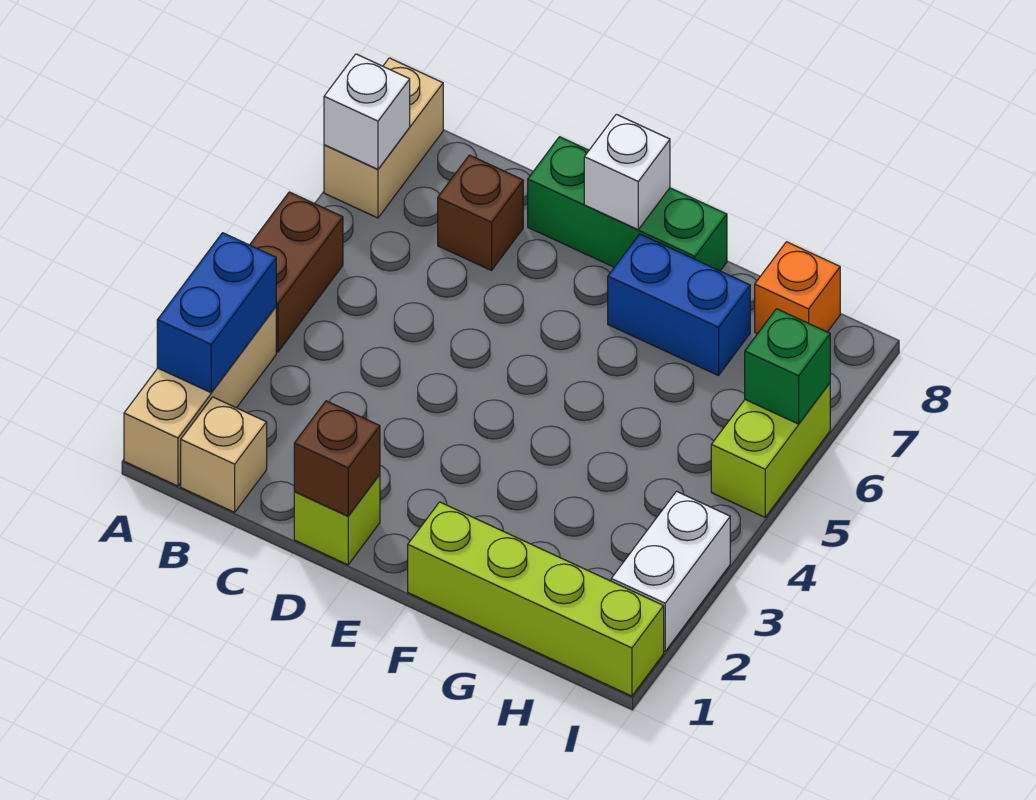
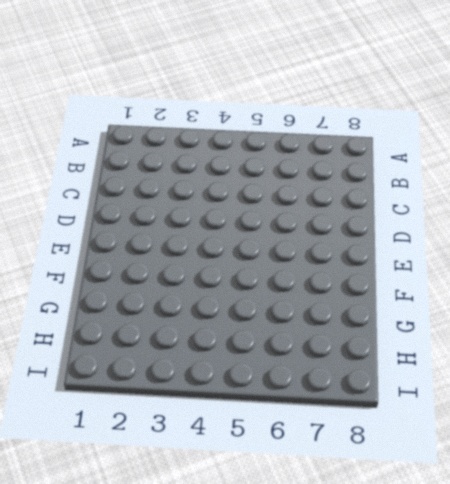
none -> tan 1x3 brick [124,307,276,486]
none -> brown 1x2 brick [250,192,343,352]
none -> tan 1x2 brick [324,58,443,218]

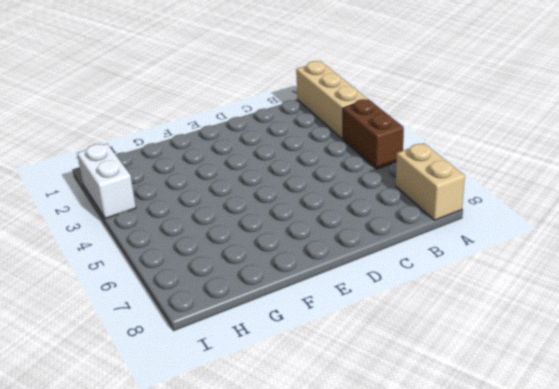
none -> tan 1x1 brick [181,397,267,512]
none -> brown 1x1 brick [438,155,523,271]
none -> lime 1x1 brick [294,475,380,565]

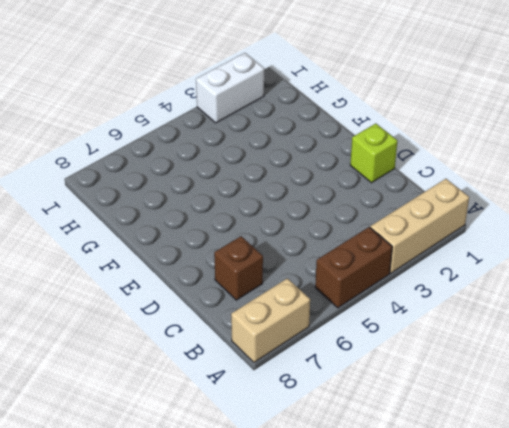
none -> tan 1x1 brick [181,397,267,512]
none -> green 1x3 brick [528,137,727,271]
none -> lime 1x4 brick [408,502,664,696]

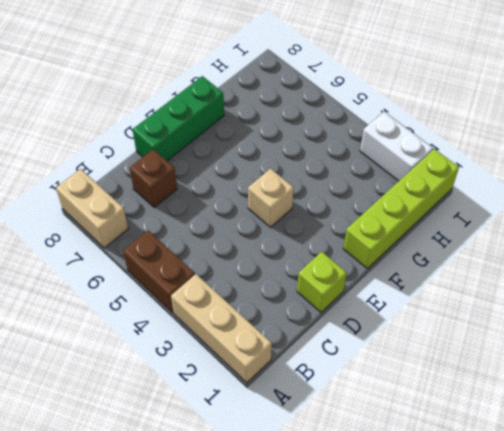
tan 1x1 brick [248,169,294,227] -> tan 1x1 brick moved to [181,397,267,512]
none -> blue 1x2 brick [608,234,750,376]
none -> orange 1x1 brick [755,242,840,334]
none -> lime 1x2 brick [711,383,830,517]

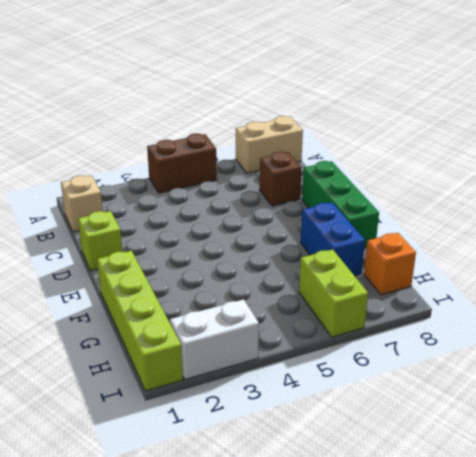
lime 1x2 brick [299,249,368,337] -> lime 1x2 brick turned to [711,383,830,517]
none -> tan 1x3 brick [124,307,276,486]
none -> blue 1x2 brick [157,233,276,393]
none -> white 1x1 brick [324,54,410,169]

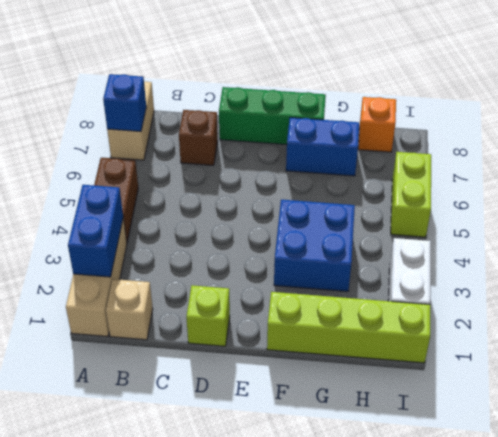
blue 1x1 brick [103,74,146,132] -> white 1x1 brick [324,54,410,169]
blue 2x2 brick [274,200,355,291] -> none
none -> brown 1x1 brick [294,401,380,516]
none -> white 1x1 brick [584,114,670,229]
none -> green 1x1 brick [745,309,830,424]

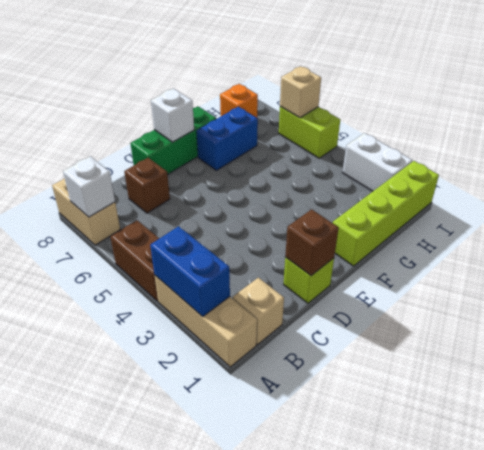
tan 1x1 brick [280,66,321,118] -> green 1x1 brick [745,309,830,424]

